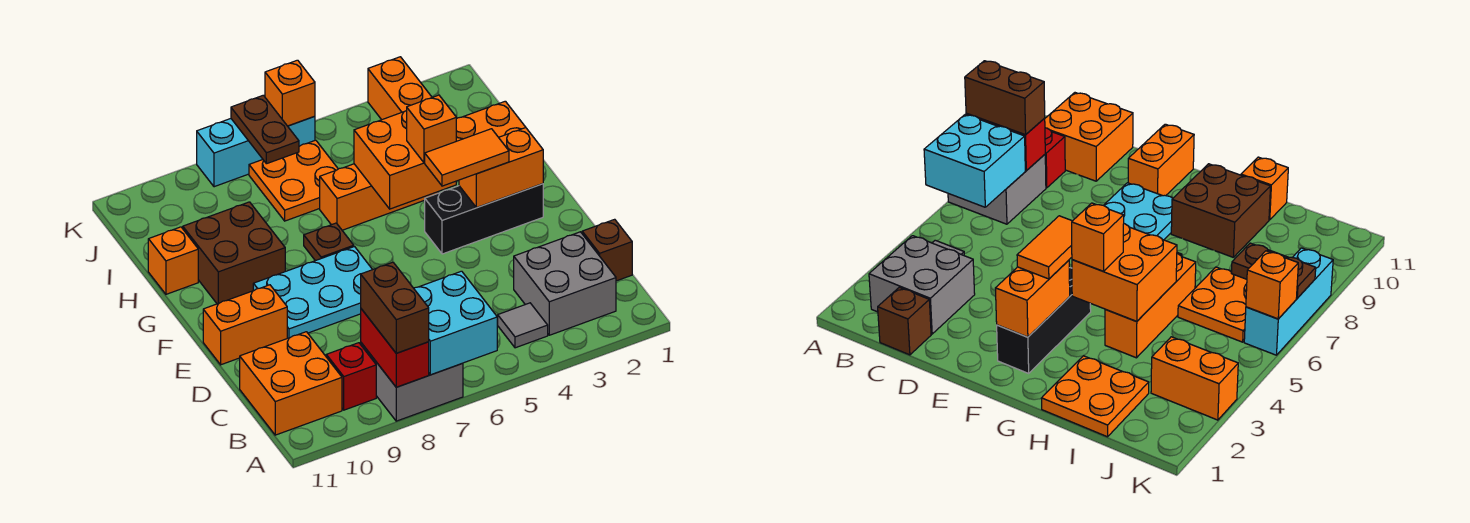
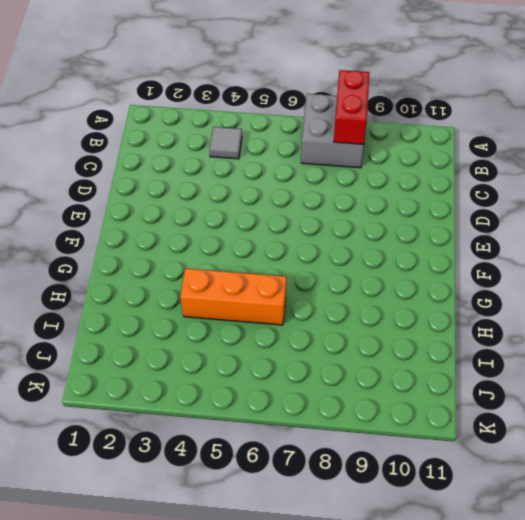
none -> grey 2x2 brick [514,232,616,335]
none -> red 1x1 brick [326,343,376,410]
none -> orange 2x2 brick [240,332,342,435]

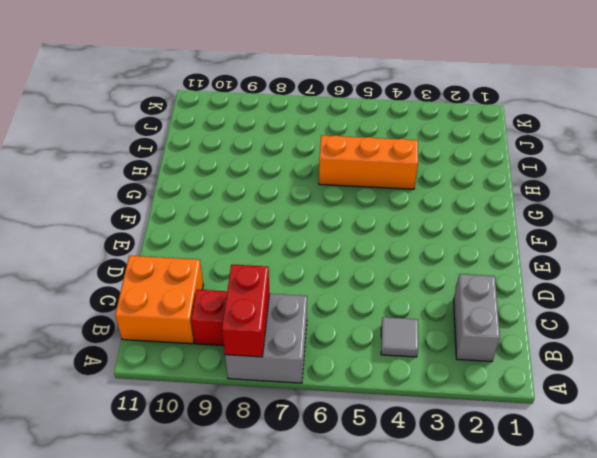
grey 1x2 brick [454,274,500,362] -> grey 2x2 brick [514,232,616,335]
none -> brown 1x1 brick [582,219,632,281]
none -> cyan 2x3 plate [253,247,373,338]
none -> orange 1x2 brick [203,285,287,365]

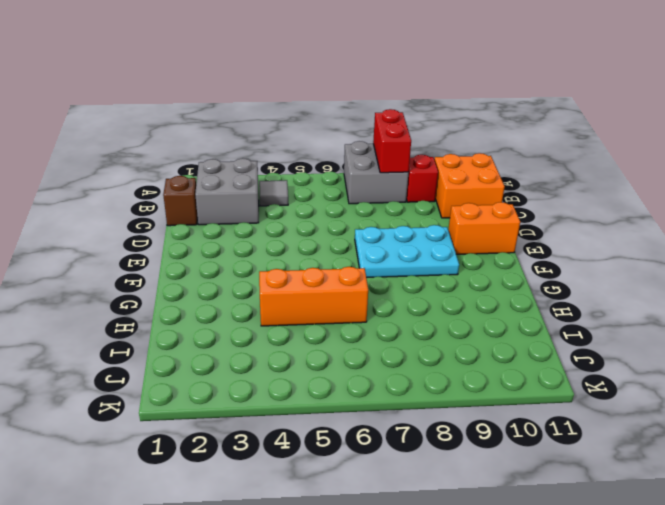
none -> black 1x3 brick [425,184,543,254]
none -> brown 1x1 plate [304,223,354,261]
none -> brown 2x2 brick [183,202,285,304]

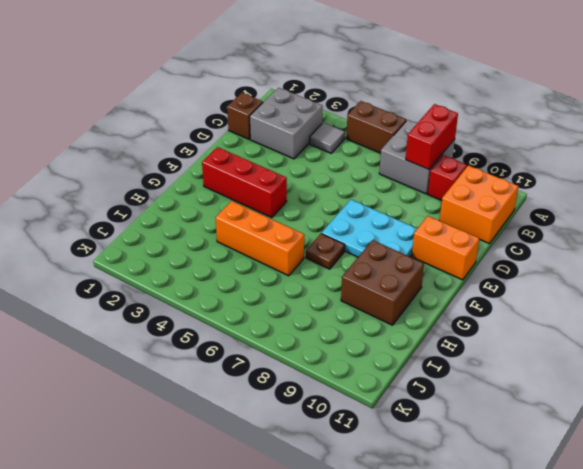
brown 1x2 brick [346,101,406,153] -> brown 1x2 brick turned to [361,262,429,353]
red 1x3 brick [202,147,287,218] -> black 1x3 brick [425,184,543,254]
none -> orange 2x2 plate [456,101,526,141]
none -> orange 1x1 brick [148,227,198,294]
none -> orange 2x2 plate [249,140,338,221]

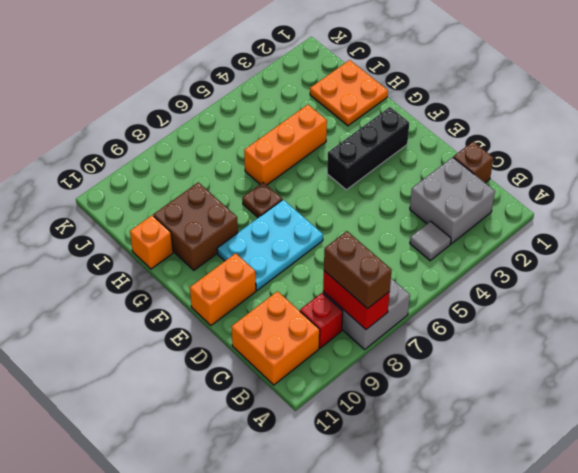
none -> orange 2x2 plate [249,140,338,221]
none -> orange 1x2 brick [368,57,432,120]
none -> cyan 1x3 brick [197,116,315,187]

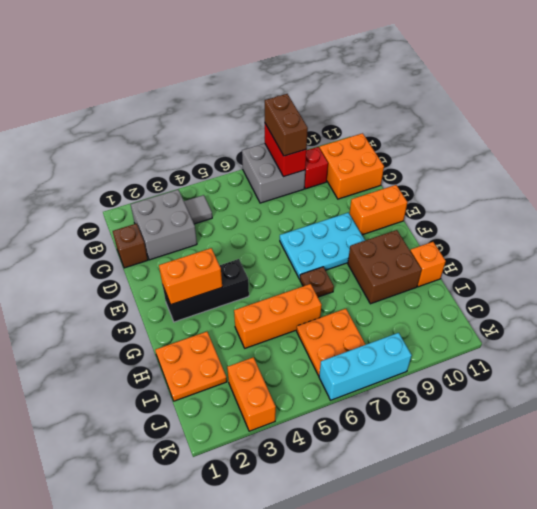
none -> cyan 2x2 brick [414,271,497,375]
none -> orange 2x2 brick [354,110,456,209]
none -> brown 1x2 plate [231,95,299,164]

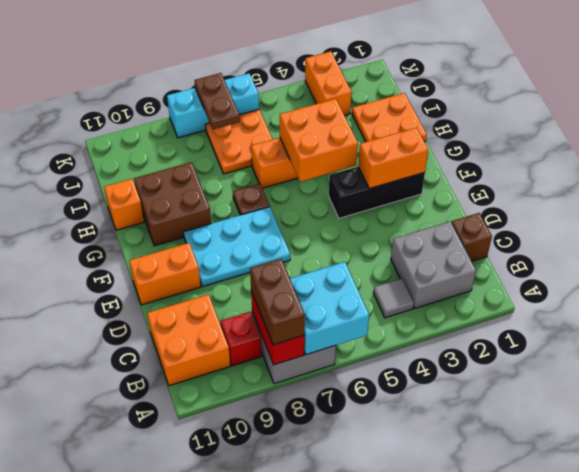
none -> orange 1x1 brick [265,60,315,126]
none -> orange 1x2 tile [425,129,509,186]
none -> orange 1x1 brick [407,95,456,163]

